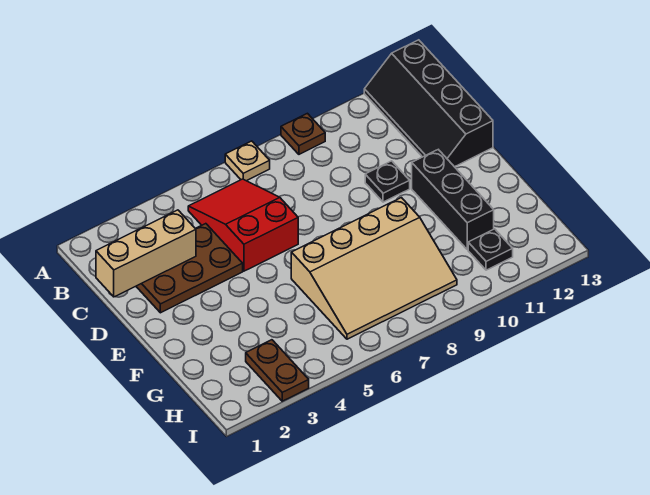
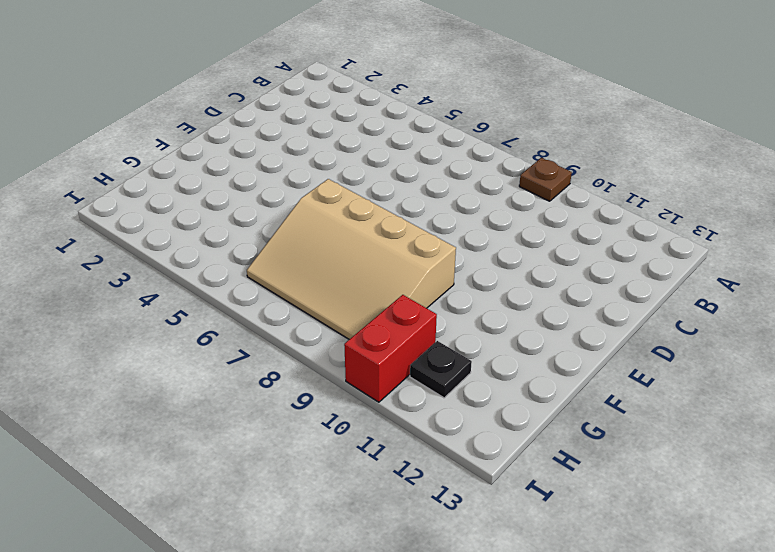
red 1x2 brick [344,295,437,402] -> none
none -> tan 1x1 plate [225,141,270,181]
none -> black 2x4 slope [364,40,493,167]

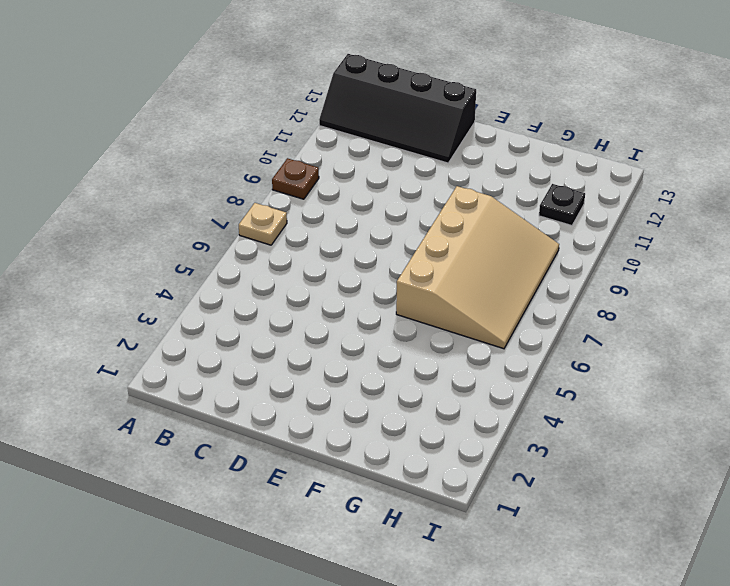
none -> red 2x3 slope [188,179,298,271]
none -> brown 2x3 plate [136,224,243,313]

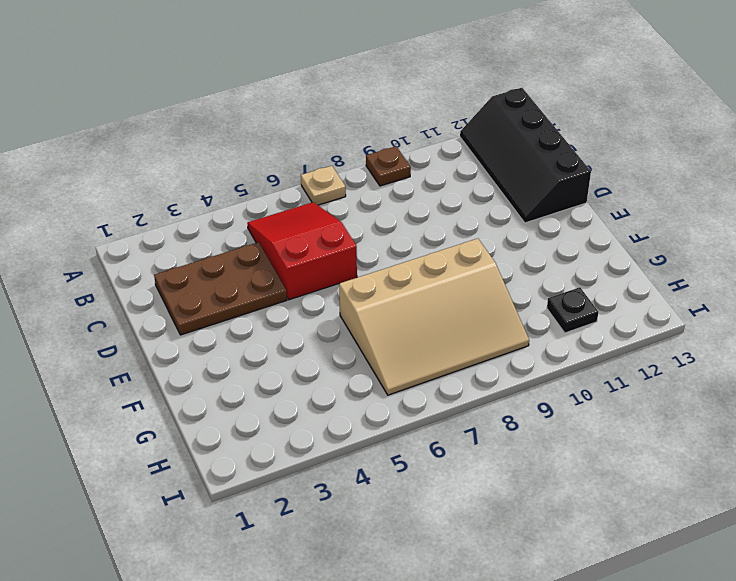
none -> black 1x1 plate [365,161,410,202]
none -> black 1x3 brick [412,150,494,250]

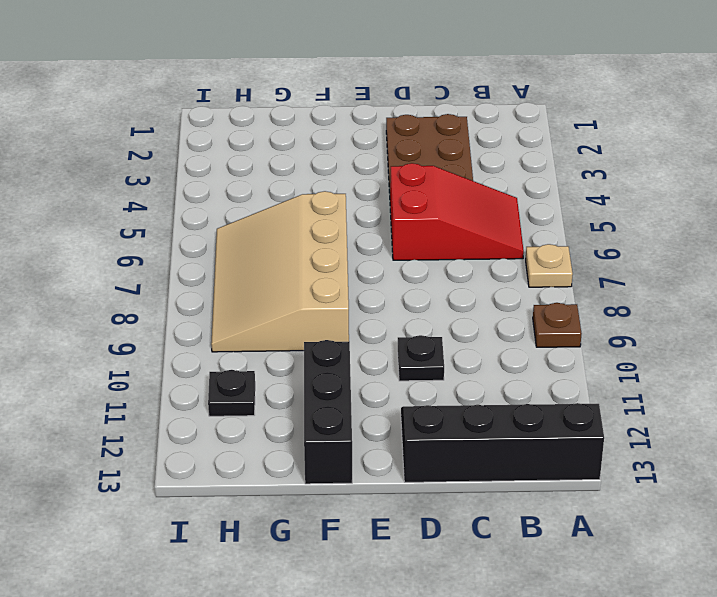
black 1x3 brick [304,340,352,484] -> black 1x3 brick turned to [412,150,494,250]
none -> brown 1x2 plate [246,340,309,401]
none -> tan 1x3 brick [96,210,196,297]

